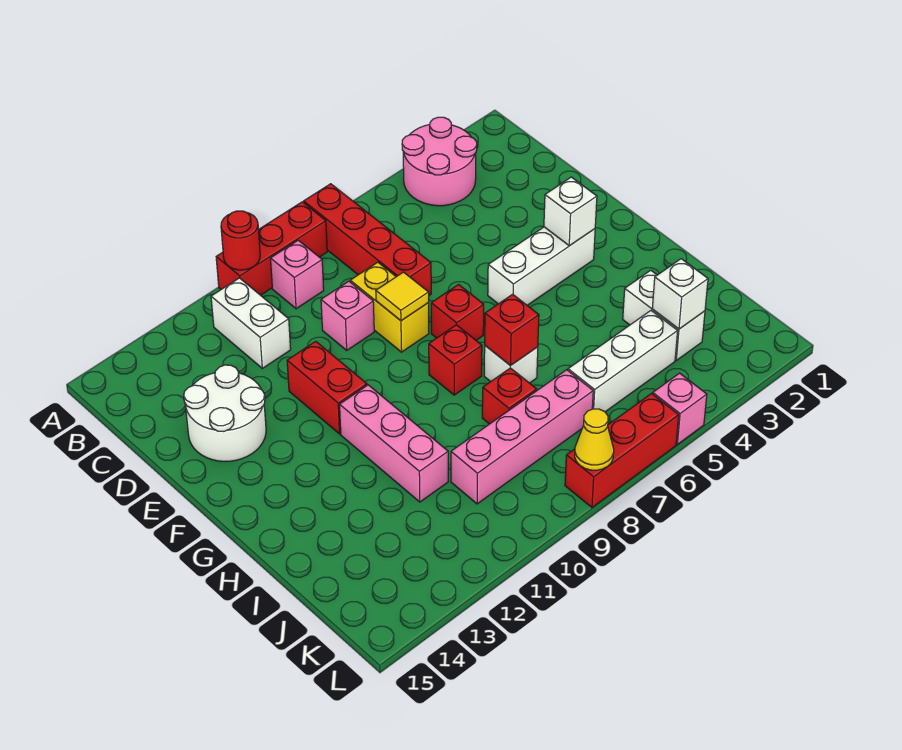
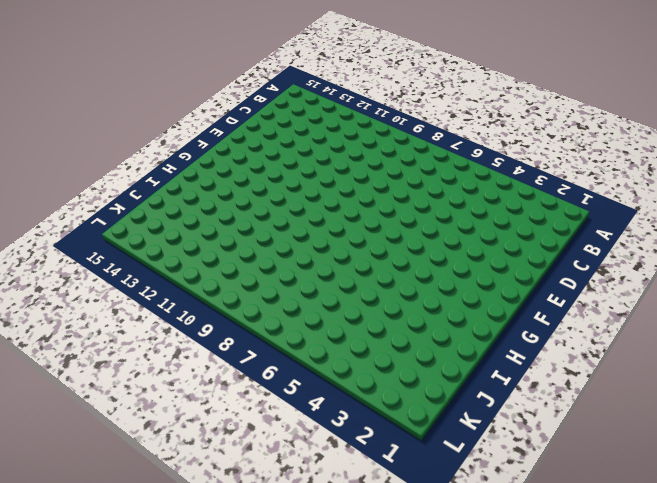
none -> pink 2x2 round brick [402,117,477,206]
none -> red 1x4 brick [304,184,431,295]
none -> red 1x3 brick [216,202,327,295]

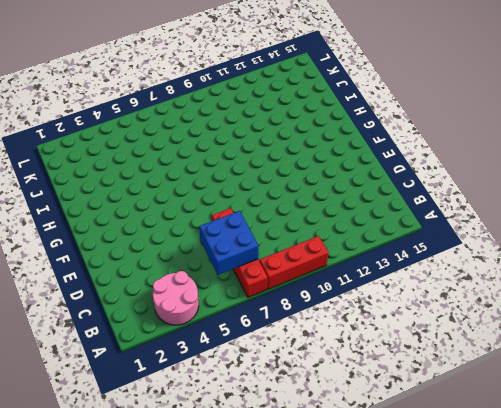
blue 2x2 brick [199,211,259,275] -> none
none -> pink 1x1 brick [270,240,324,309]
none -> white 1x2 brick [211,278,291,368]
none -> yellow 1x2 brick [350,262,429,352]

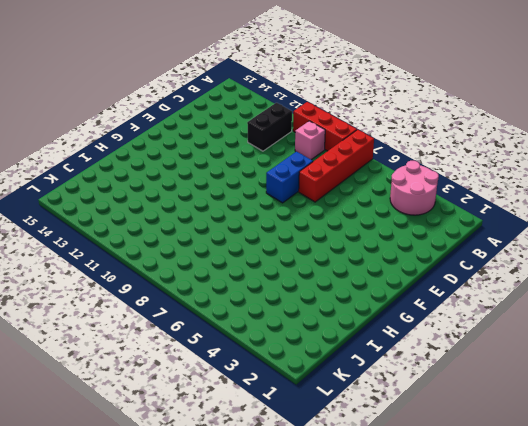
black 1x2 brick [247,103,292,151] -> white 1x2 brick [211,278,291,368]
blue 1x2 brick [266,151,313,203] -> yellow 1x2 brick [350,262,429,352]
none -> pink 1x1 brick [321,281,374,350]
none -> white 2x2 round brick [184,365,266,461]
none -> red 1x2 brick [287,341,367,434]

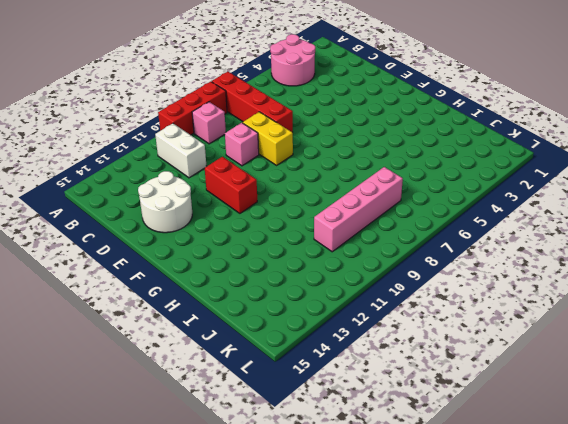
none -> white 1x3 brick [488,227,595,305]
none -> red 1x1 brick [431,285,484,340]
none -> red 1x1 brick [429,325,482,395]

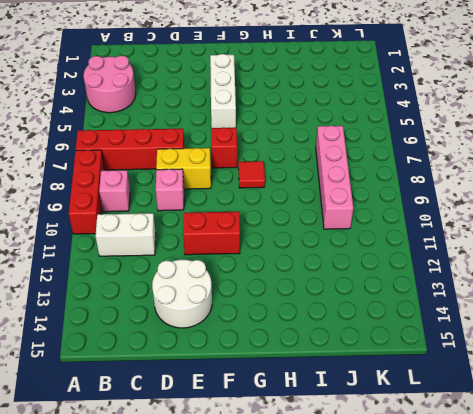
red 1x1 tile [238,161,265,188] -> red 1x1 brick [429,325,482,395]
none -> pink 1x3 brick [340,385,448,502]
none -> white 1x1 brick [484,346,538,383]
none -> white 1x2 brick [623,270,705,360]

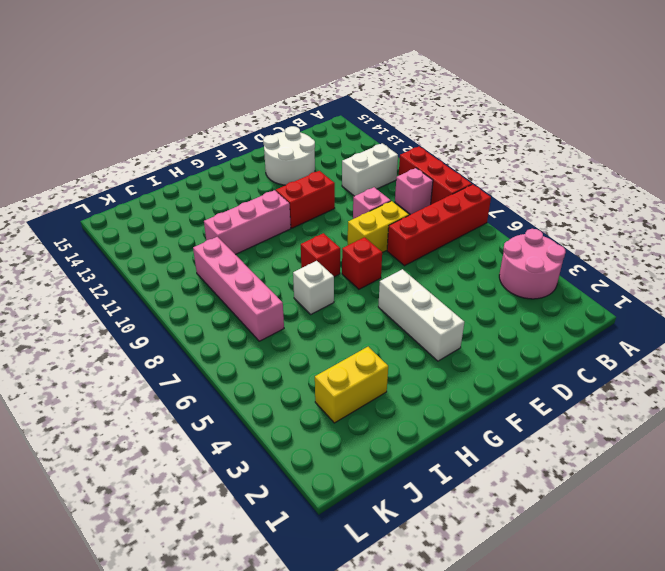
yellow 1x2 brick [315,347,388,423] -> white 1x2 brick [623,270,705,360]
none -> red 1x1 brick [482,368,537,424]
none -> white 1x3 brick [568,311,678,412]
none -> pink 1x1 brick [653,373,707,444]

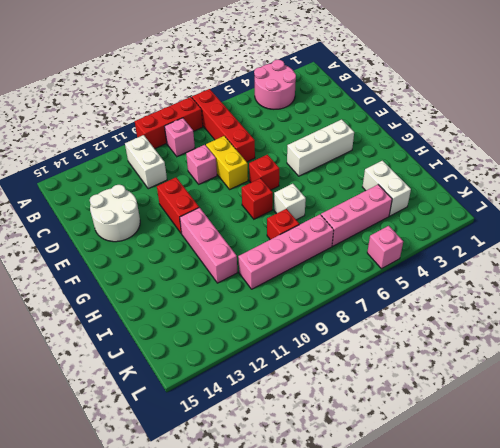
pink 1x3 brick [321,185,392,246] -> white 1x3 brick [568,311,678,412]
none -> red 1x3 brick [565,394,679,507]
none -> red 1x1 round brick [221,211,260,270]
none -> yellow 1x1 tile [376,272,429,321]

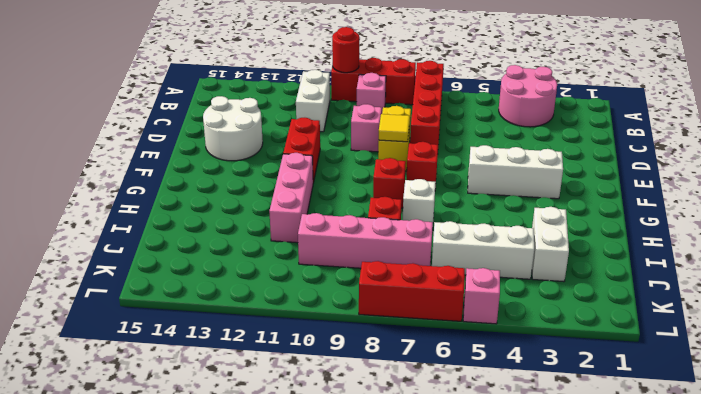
none -> white 1x1 brick [544,177,597,246]
none -> red 1x1 brick [485,294,539,365]
none -> white 1x1 brick [652,259,708,329]

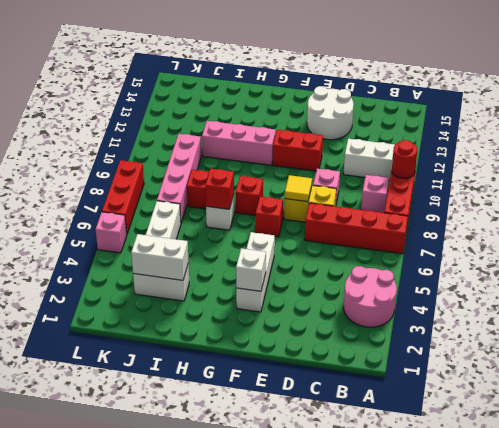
white 1x2 brick [131,234,189,280] -> white 1x1 brick [652,259,708,329]
none -> yellow 1x1 cone [575,409,614,470]

